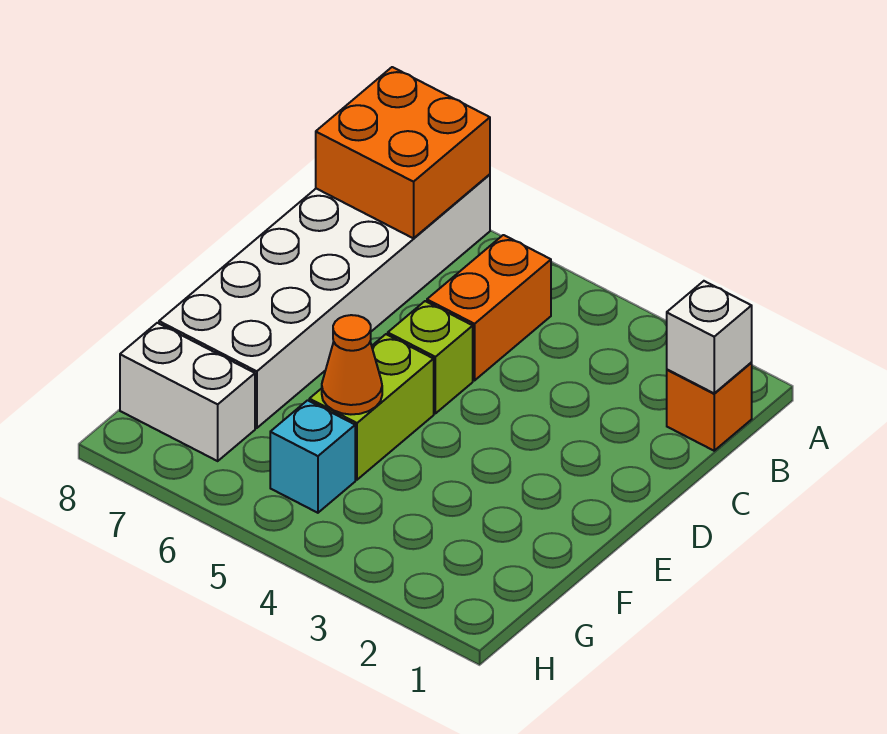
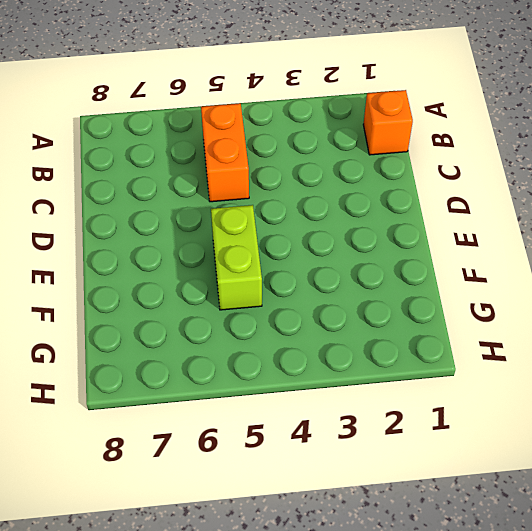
none -> white 2x6 brick [159,174,490,428]
none -> lime 1x1 brick [388,301,473,413]

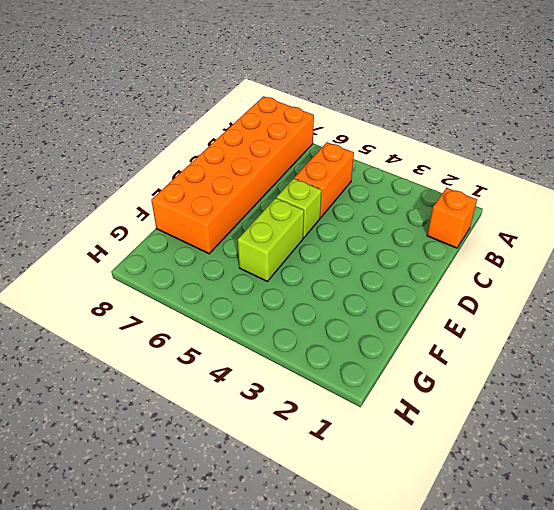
orange 2x6 brick [151,96,314,254] -> white 2x6 brick [159,174,490,428]
none -> cyan 1x1 brick [270,400,355,513]
none -> white 1x2 brick [120,323,255,461]

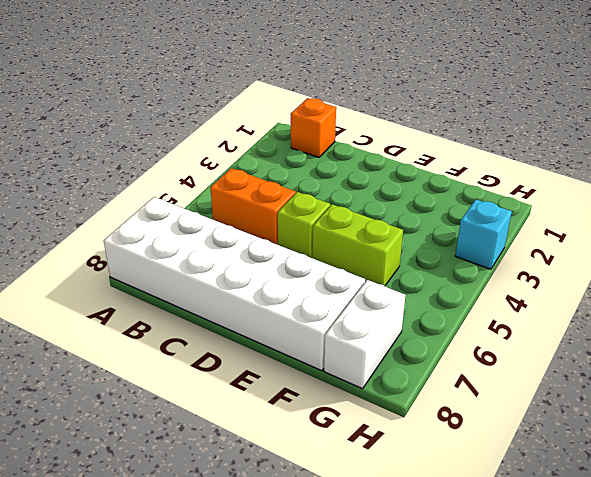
cyan 1x1 brick [455,199,512,269] -> cyan 1x1 brick moved to [270,400,355,513]
none -> orange 2x2 brick [316,67,490,238]
none -> white 1x1 brick [667,281,752,393]

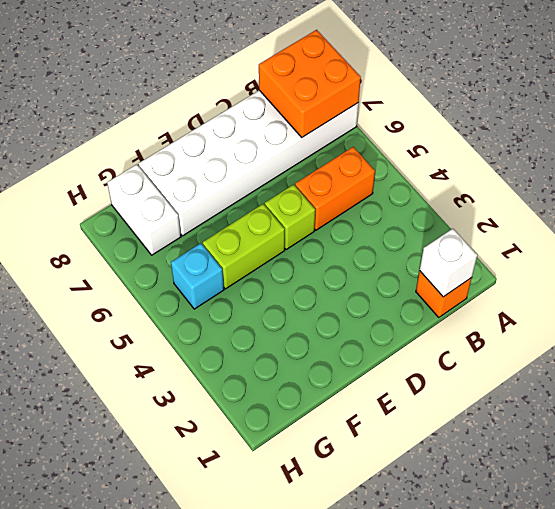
none -> orange 1x1 cone [322,315,382,414]

